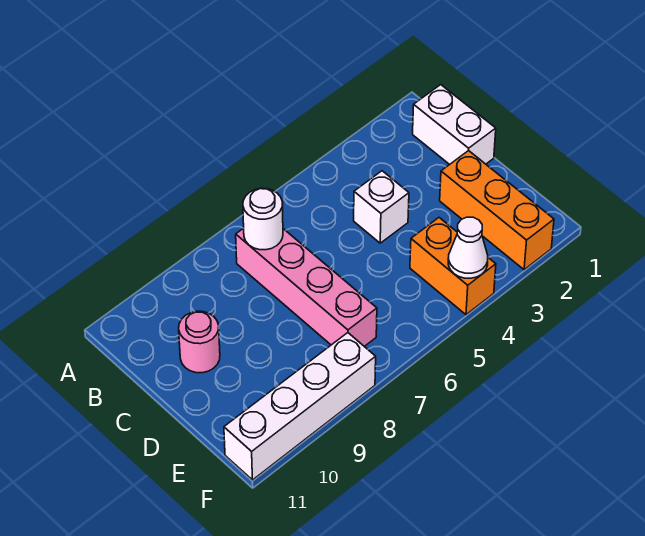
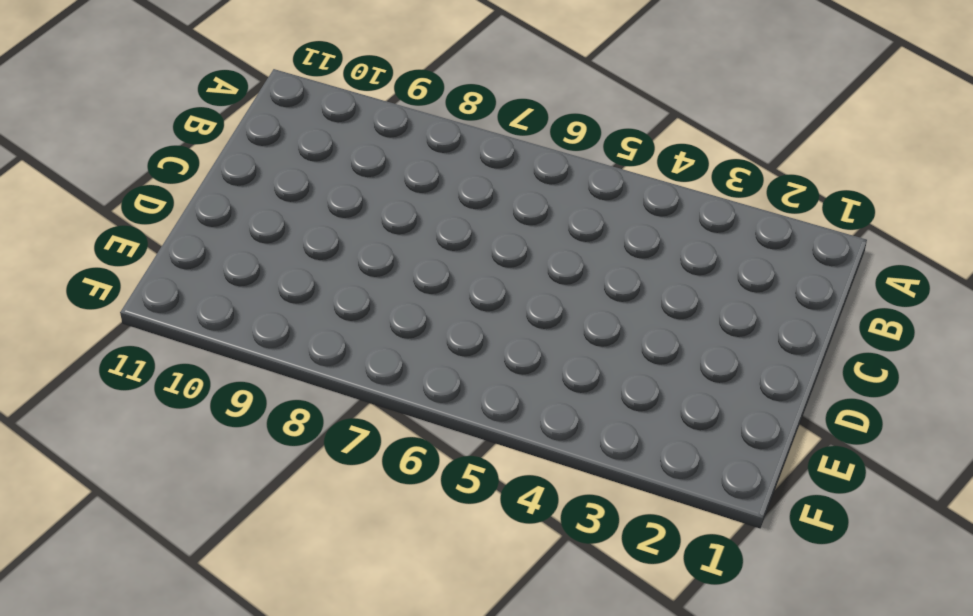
none -> white 1x2 brick [413,85,496,165]
none -> pink 1x4 brick [236,228,377,346]

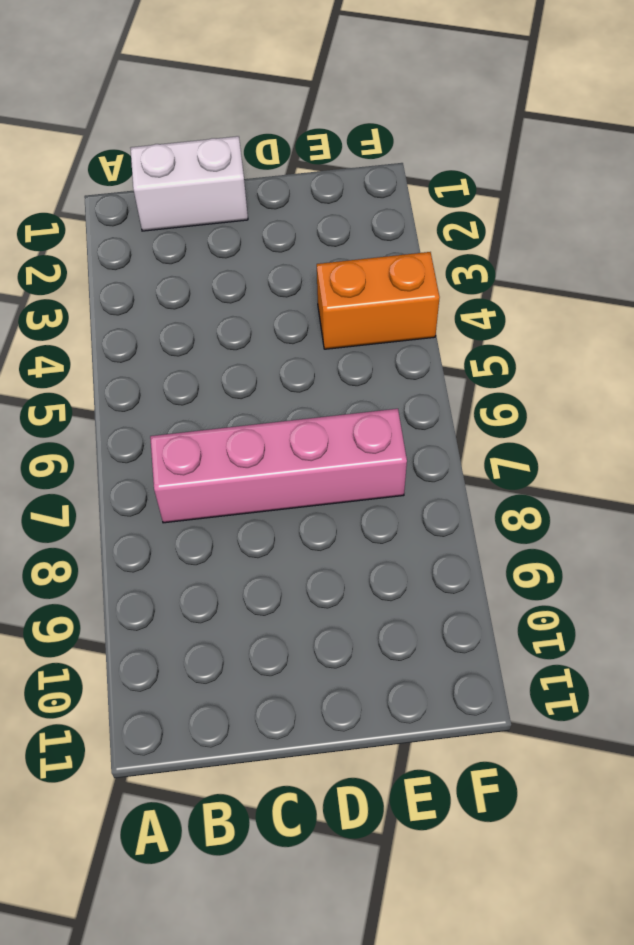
none -> white 1x1 brick [354,171,409,243]
none -> pink 1x1 round brick [179,311,220,373]

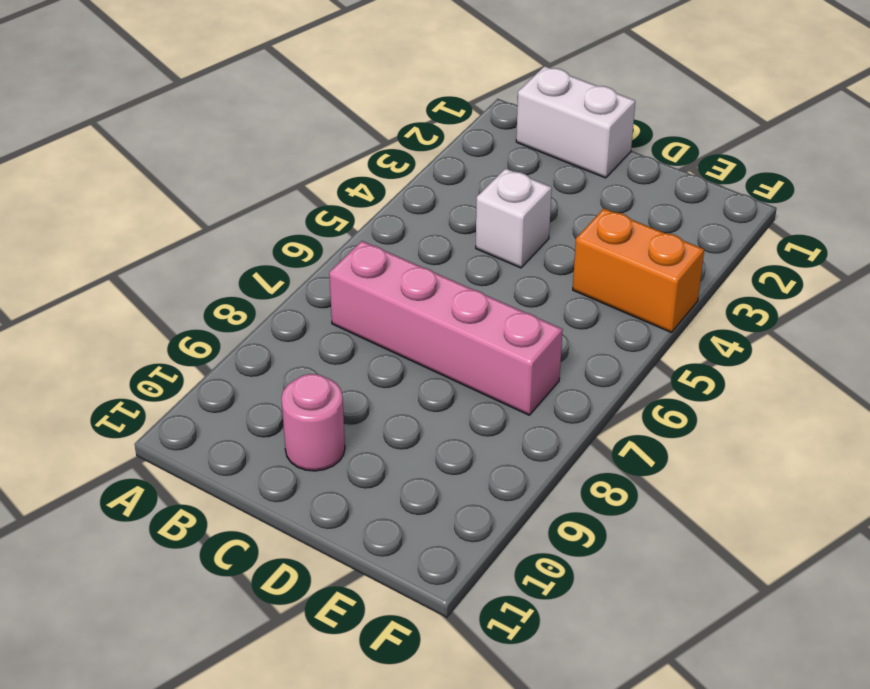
none -> orange 1x3 brick [440,151,554,270]
none -> white 1x4 brick [224,333,376,480]

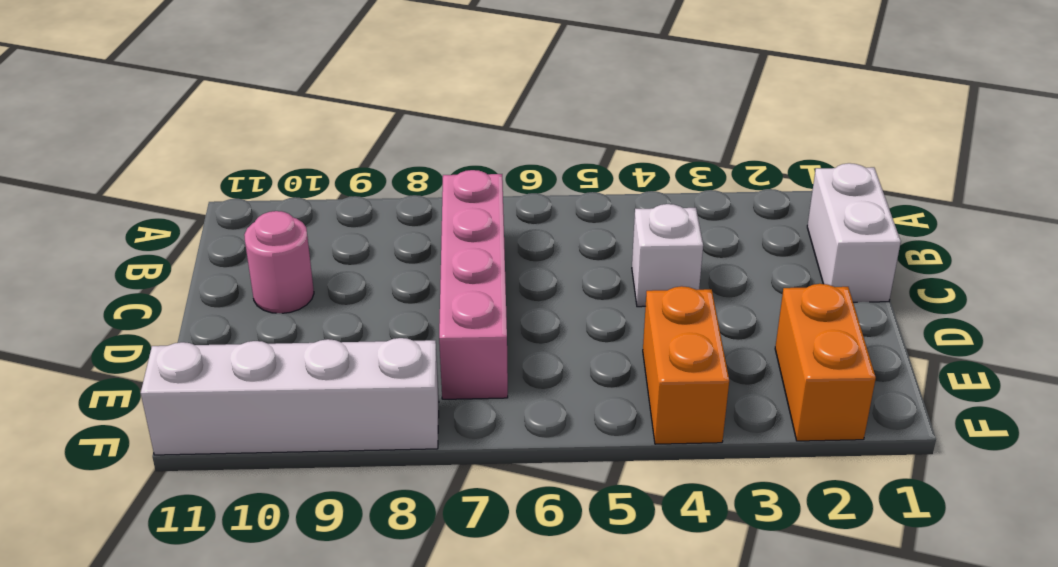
orange 1x2 brick [775,284,876,441] -> orange 1x3 brick [440,151,554,270]
none -> white 1x1 round brick [243,188,283,250]
none -> white 1x1 cone [448,217,488,278]

